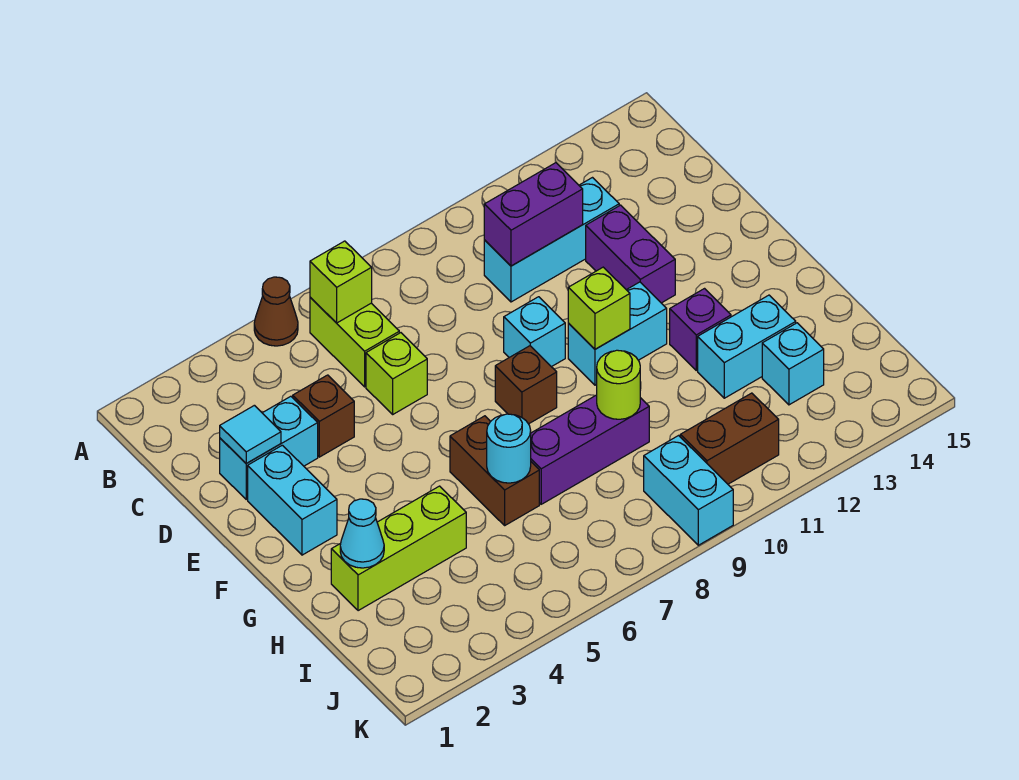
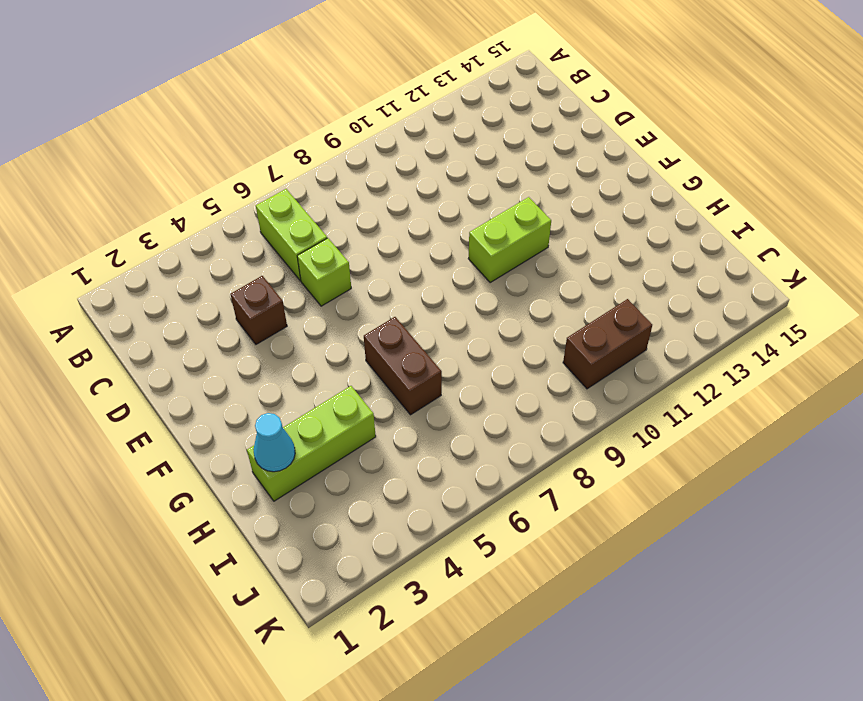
lime 1x2 brick [468,197,551,282] -> cyan 1x2 brick [568,282,667,385]
none -> brown 1x1 cone [254,277,298,346]
none -> cyan 1x3 brick [484,178,619,302]
none -> cyan 1x2 brick [220,396,318,499]

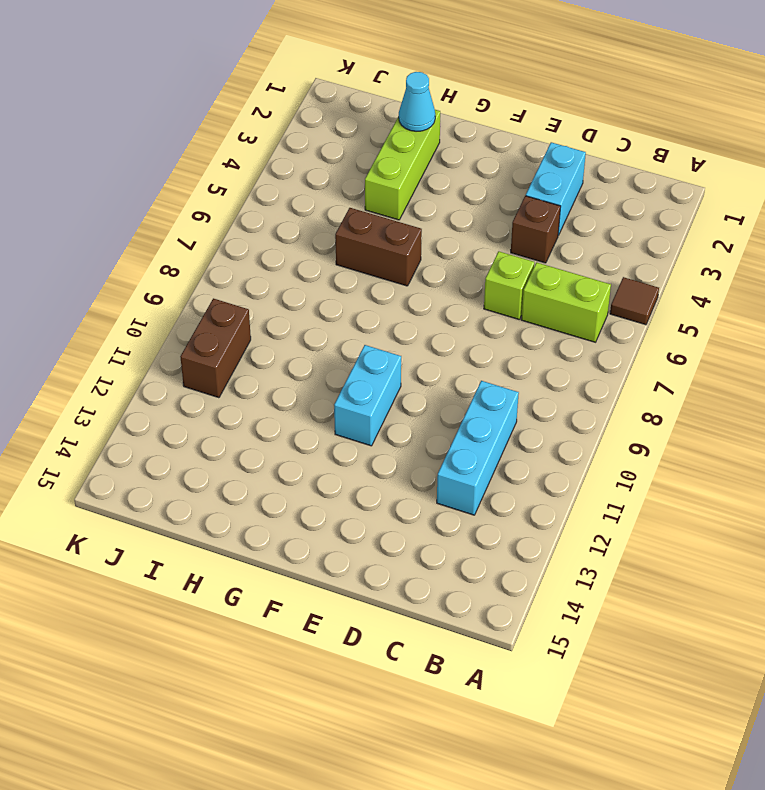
brown 1x1 tile [610,277,659,325] -> brown 1x1 cone [254,277,298,346]
none -> purple 1x2 brick [586,205,675,303]
none -> cyan 1x2 brick [248,445,337,555]
none -> cyan 1x1 brick [504,297,565,367]

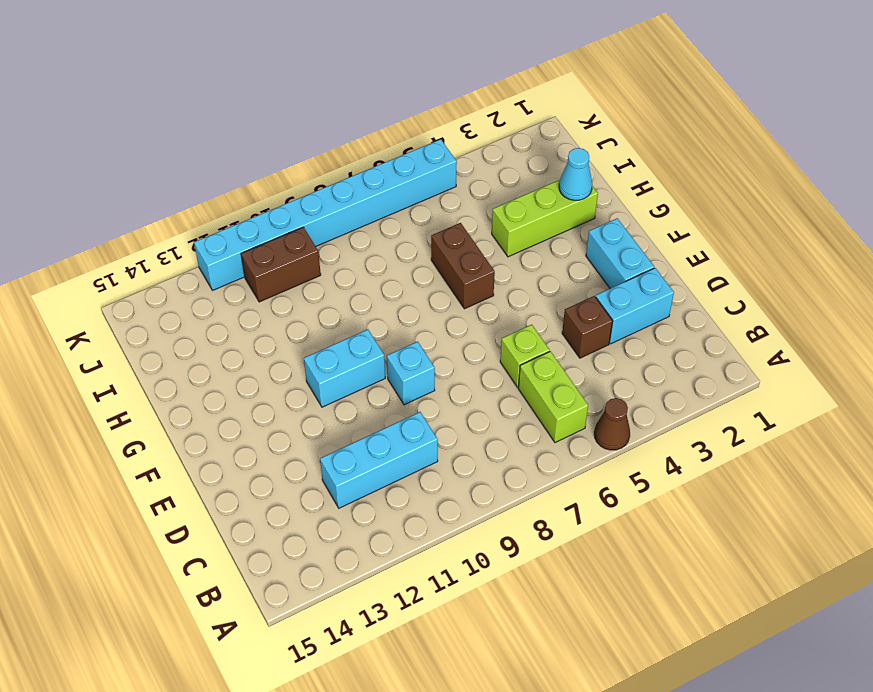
cyan 1x8 brick [194,139,457,290] -> cyan 1x2 brick [644,436,733,545]
none -> purple 1x2 brick [586,205,675,303]
none -> brown 1x1 brick [495,346,557,424]
none -> purple 1x1 brick [670,289,731,370]

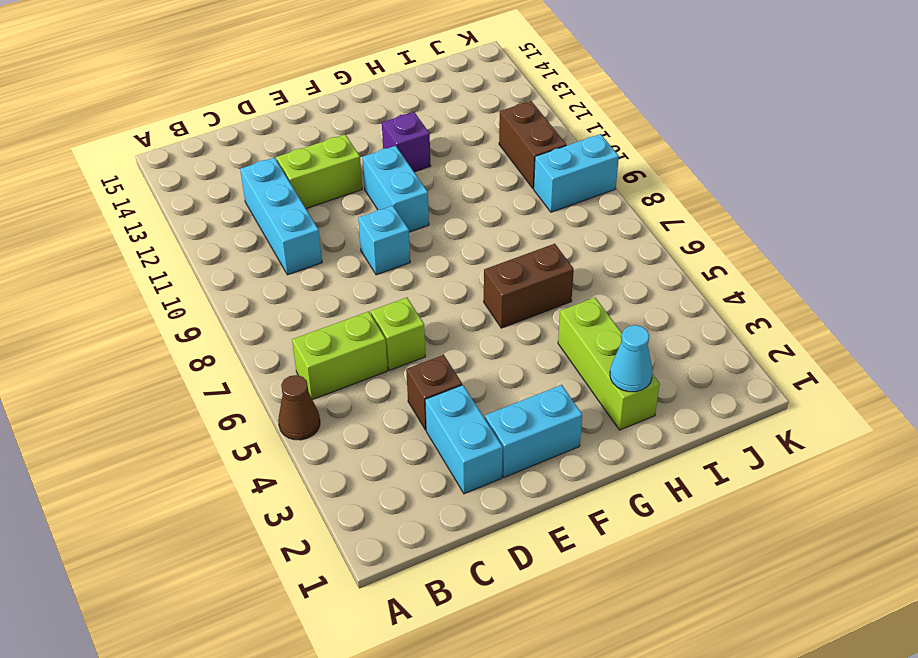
lime 1x2 brick [276,135,362,209] -> purple 1x2 brick [586,205,675,303]
none -> brown 1x1 brick [495,346,557,424]
none -> purple 1x3 brick [531,395,649,504]
none -> cyan 1x2 brick [698,295,796,398]

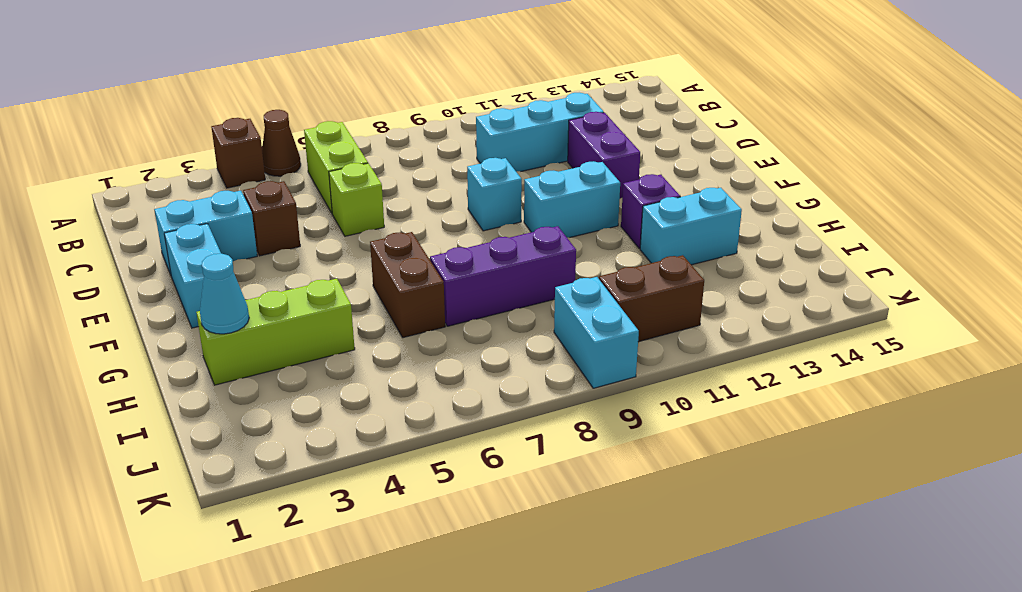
brown 1x1 brick [211,118,265,188] -> brown 1x1 brick moved to [495,346,557,424]
none -> cyan 1x1 brick [762,323,824,405]
none -> lime 1x1 brick [310,241,372,323]
none -> purple 1x2 brick [484,163,583,266]

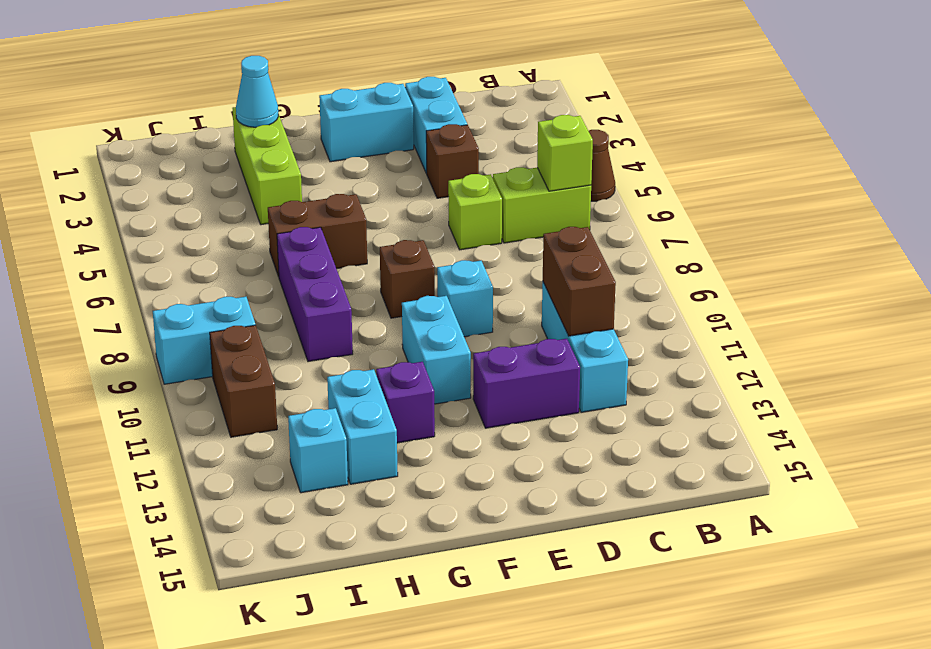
brown 1x2 brick [543,227,616,336] -> purple 1x2 brick [484,163,583,266]
none -> cyan 1x1 tile [220,405,281,463]
none -> lime 1x1 brick [568,267,630,349]
none -> cyan 1x1 round brick [487,414,531,483]

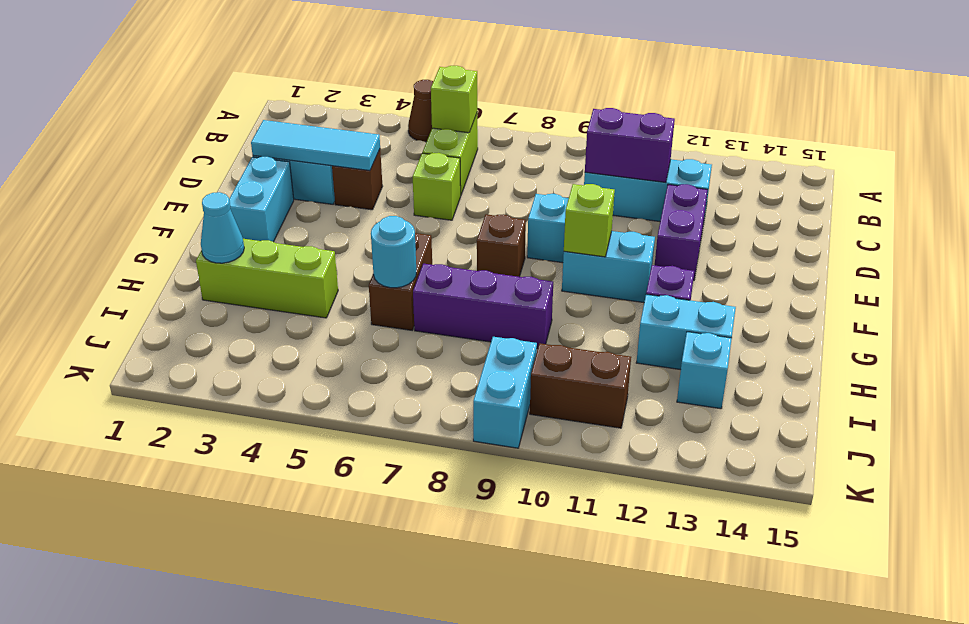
cyan 1x3 tile [251,120,380,171] -> cyan 1x1 tile [220,405,281,463]
none -> lime 1x1 round brick [597,350,640,419]

